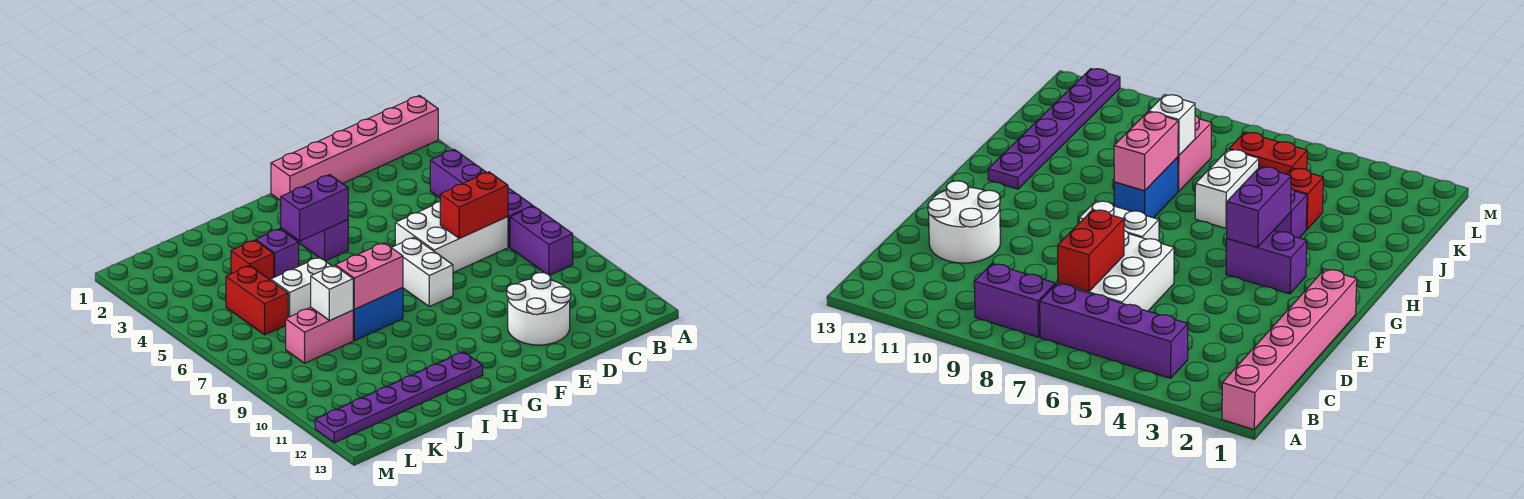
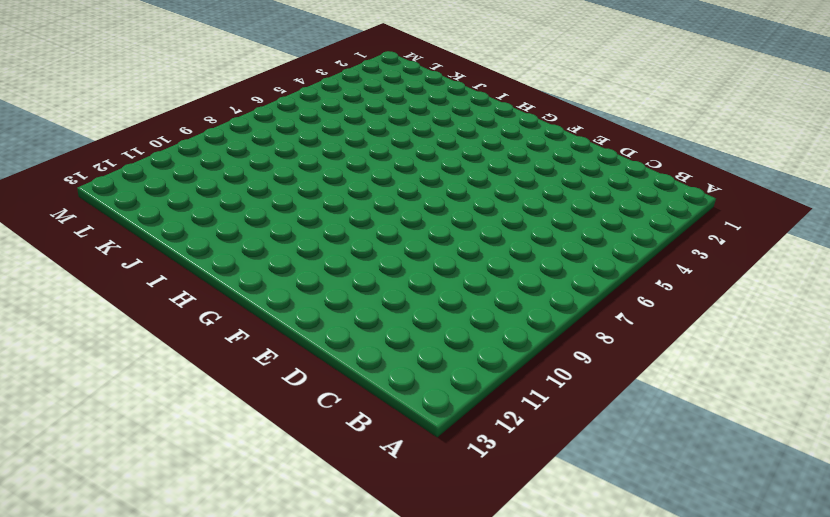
none -> pink 1x6 brick [271,96,438,201]
none -> purple 1x4 brick [430,150,533,247]
none -> purple 1x2 brick [510,206,573,275]

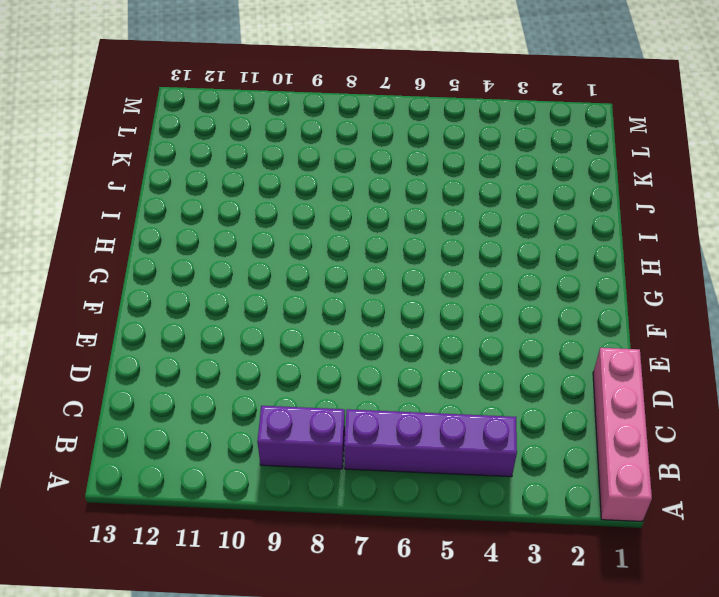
pink 1x4 brick [593,348,652,522] -> pink 1x6 brick [271,96,438,201]
none -> white 2x3 brick [395,202,508,273]
none -> white 2x2 round brick [507,273,571,345]
none -> white 1x2 brick [392,237,453,307]

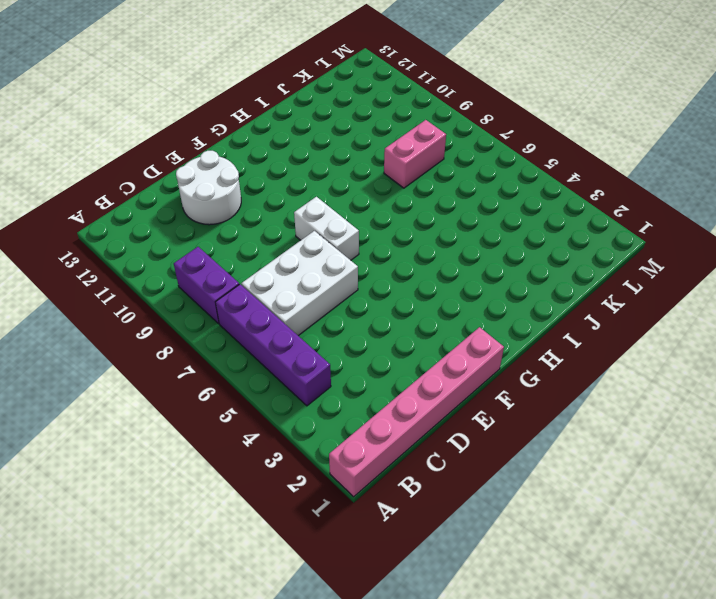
none -> purple 1x2 brick [286,220,348,261]
none -> blue 1x2 brick [353,288,403,341]
none -> purple 1x6 plate [315,352,483,443]

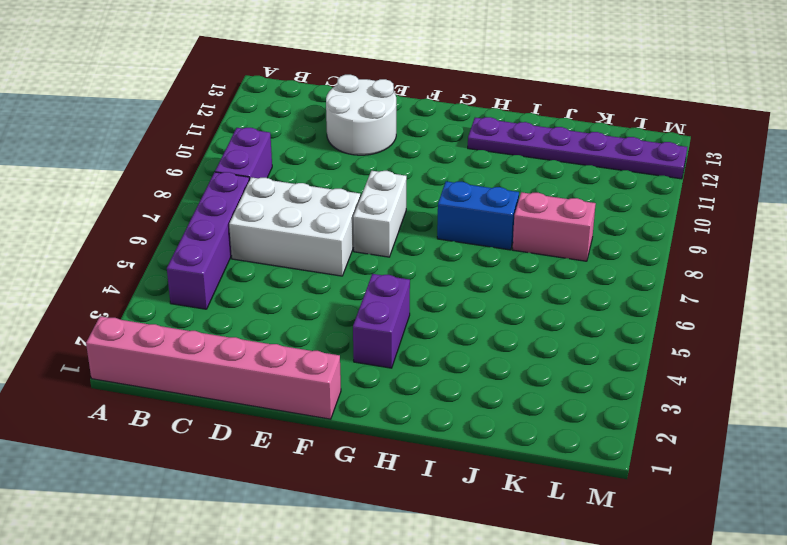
none -> purple 1x1 brick [256,229,299,277]
none -> white 1x2 brick [271,257,331,317]
none -> red 1x1 brick [231,240,274,280]

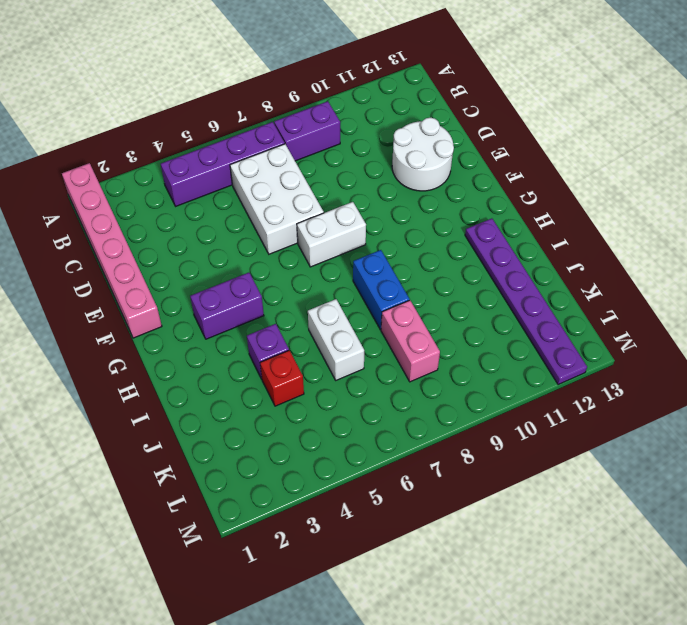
none -> red 1x2 brick [226,266,288,335]
none -> red 1x2 brick [440,172,508,238]
none -> purple 1x2 brick [281,175,348,241]

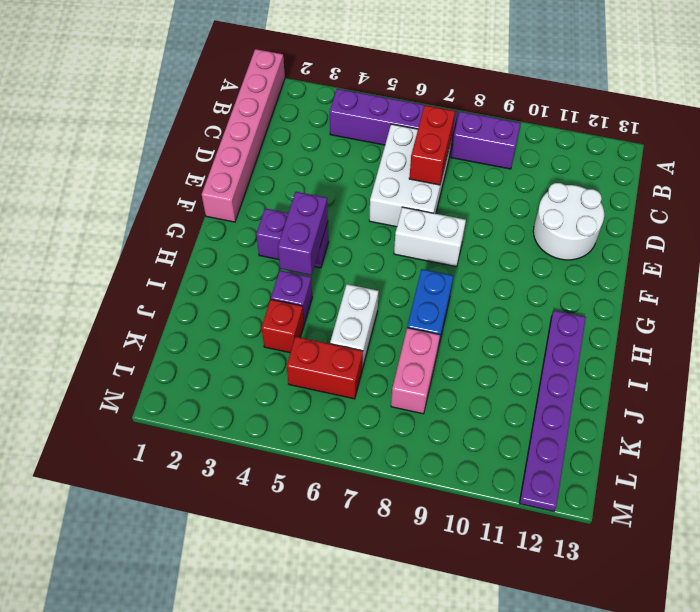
none -> pink 1x2 brick [335,243,403,309]
none -> white 1x1 brick [311,265,353,320]

